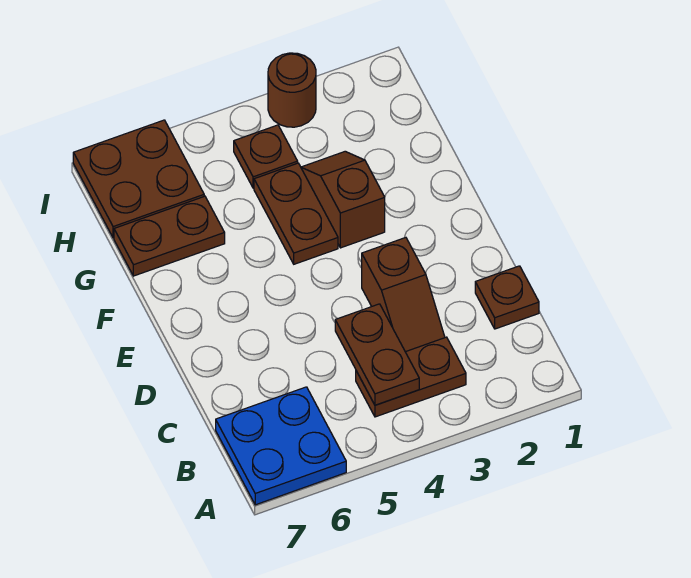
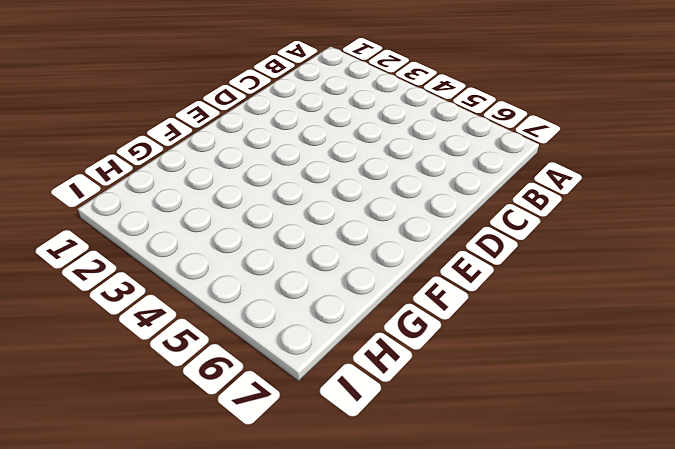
none -> blue 2x2 plate [216,387,346,505]
none -> brown 1x2 plate [356,337,466,417]

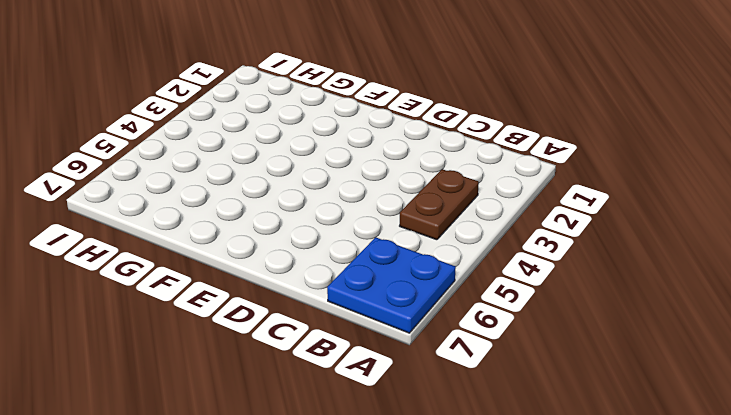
none -> brown 1x1 plate [475,266,539,329]
none -> brown 1x2 slope [362,238,445,352]

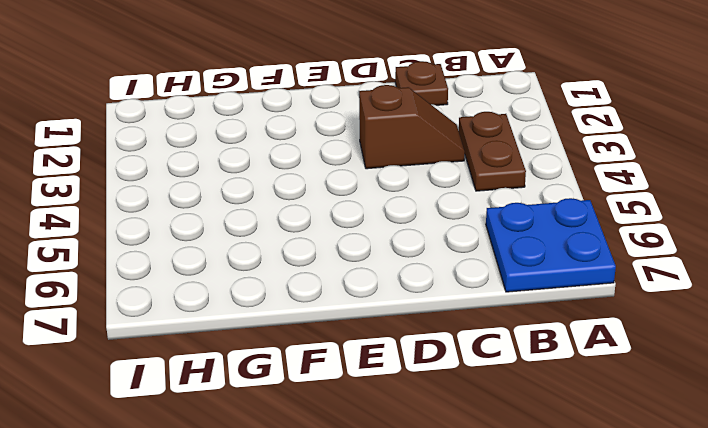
none -> brown 1x2 slope [301,151,385,248]
none -> brown 1x2 plate [254,163,338,264]

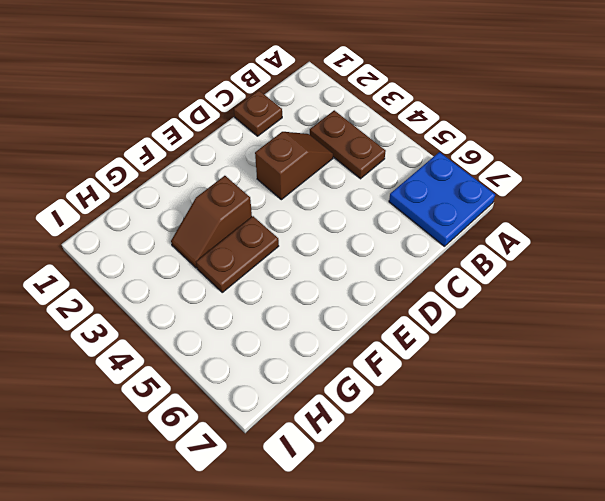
none -> brown 1x2 plate [114,196,225,276]
none -> brown 1x1 plate [234,125,298,188]

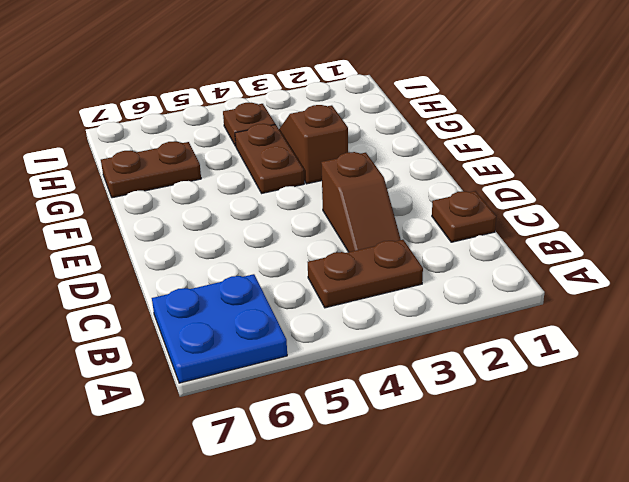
none -> brown 2x2 plate [73,120,204,238]
none -> brown 1x1 round brick [268,53,316,127]

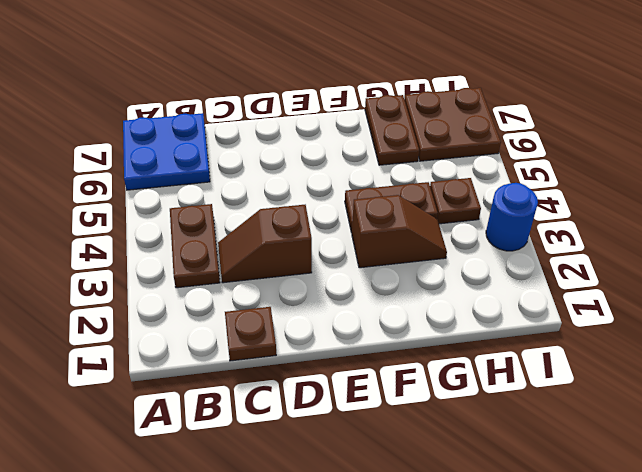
blue 1x1 round brick [486,183,538,251] -> brown 1x1 round brick [268,53,316,127]
none -> brown 1x2 plate [335,304,419,405]

